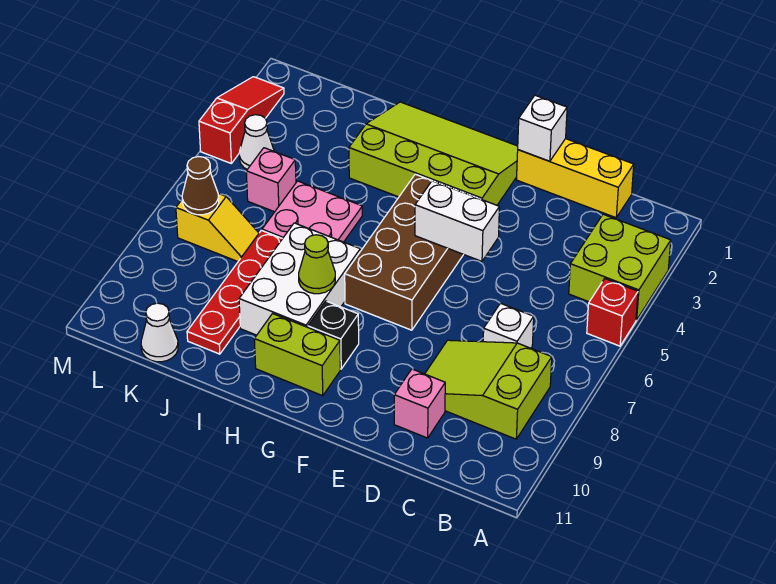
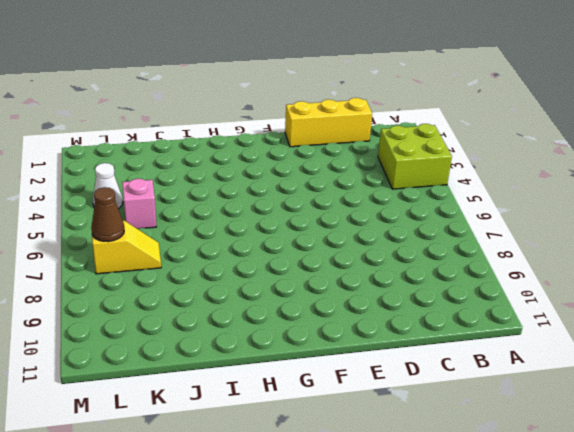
none -> red 1x1 brick [587,279,638,346]
none -> lime 2x3 slope [425,340,552,439]
none -> white 1x1 brick [483,303,534,348]

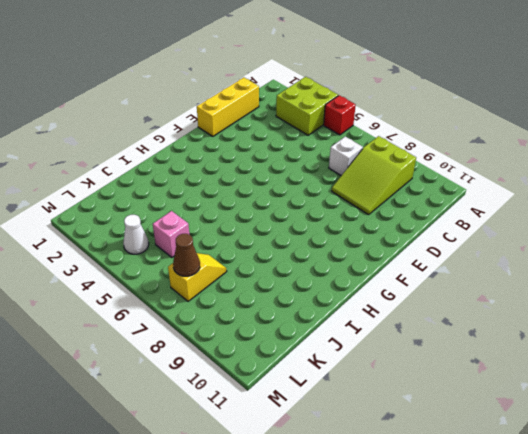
none -> pink 1x1 brick [394,369,445,438]
none -> lime 3x4 slope [349,102,518,205]
none -> brown 2x4 brick [345,174,463,330]

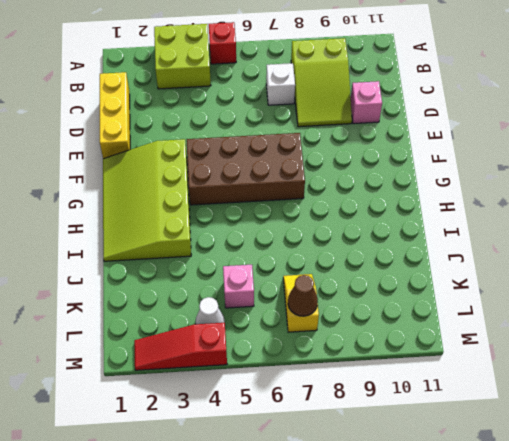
none -> black 1x1 brick [308,301,359,369]
none -> lime 1x2 brick [254,314,340,396]
none -> white 2x3 brick [239,223,360,335]

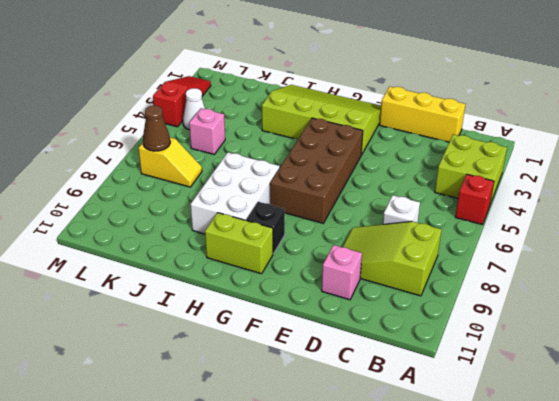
none -> pink 2x2 plate [262,181,362,242]
none -> red 1x4 plate [187,230,282,354]
none -> white 1x1 cone [141,303,178,362]

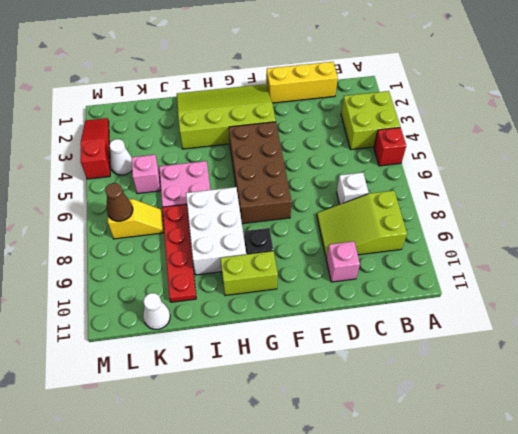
none -> white 1x1 brick [518,95,567,161]
none -> white 1x2 brick [415,181,499,261]
none -> lime 1x1 cone [299,235,335,294]

